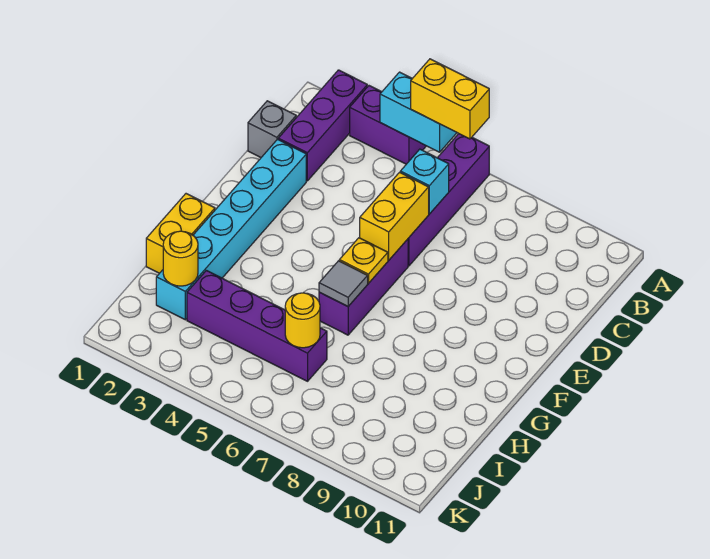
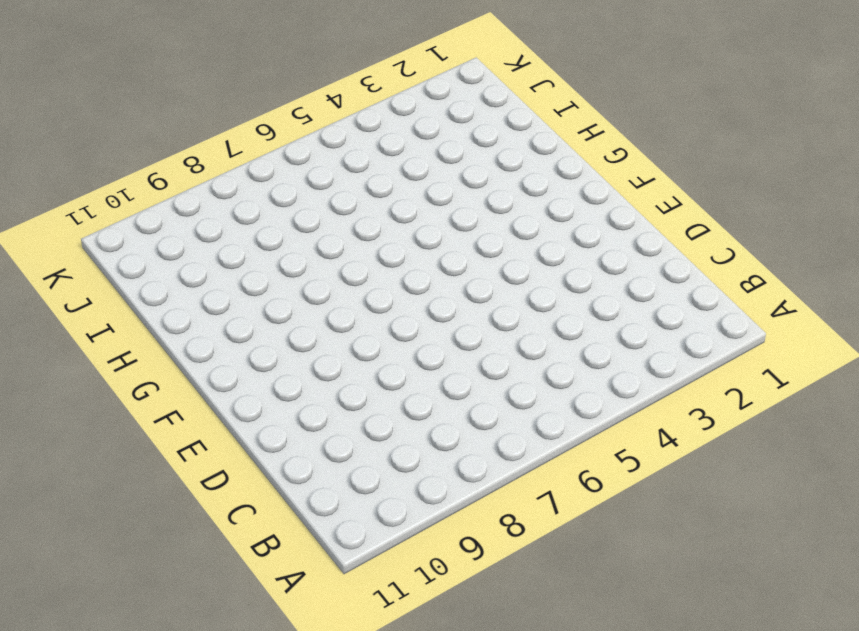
none -> purple 1x3 brick [278,70,367,181]
none -> purple 1x2 brick [350,86,426,164]
none -> purple 1x4 brick [408,134,489,266]

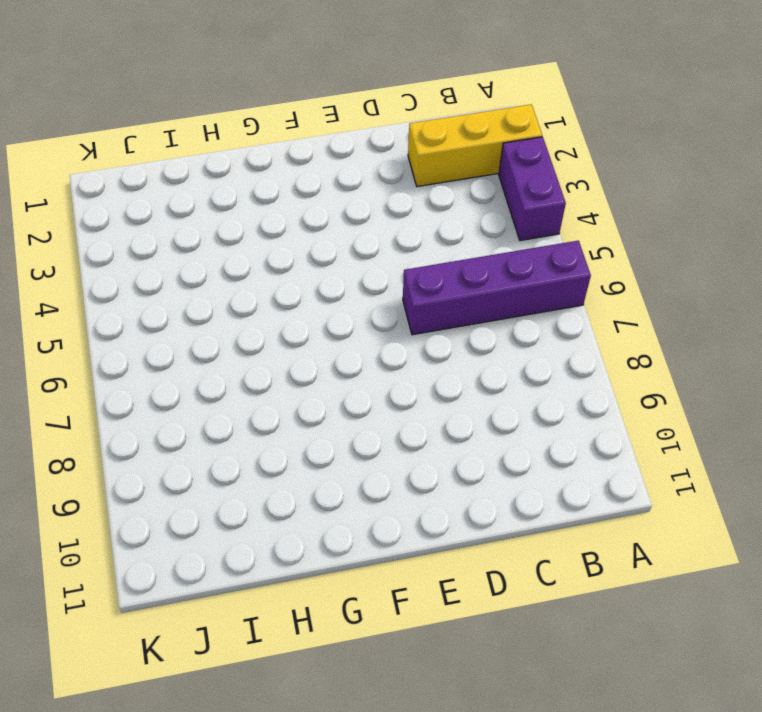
yellow 1x3 brick [408,104,542,187] -> purple 1x3 brick [278,70,367,181]
none -> grey 1x1 brick [248,101,296,158]
none -> cyan 1x6 brick [156,139,306,320]
none -> purple 1x3 brick [319,239,408,335]

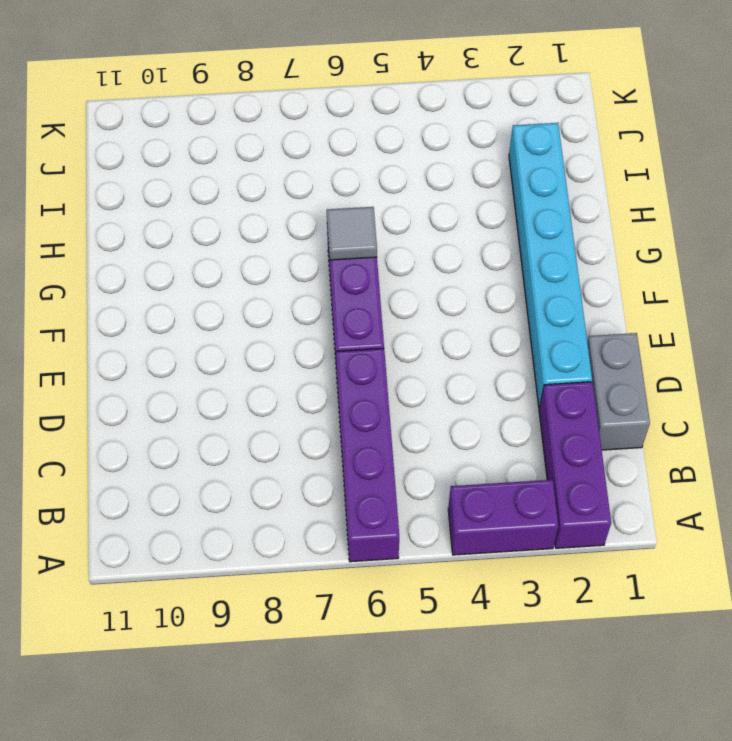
grey 1x2 brick [587,333,650,450] -> grey 1x1 brick [248,101,296,158]
none -> yellow 1x2 brick [146,194,215,273]
none -> purple 1x4 brick [187,270,327,381]
none -> cyan 1x2 brick [380,72,457,152]

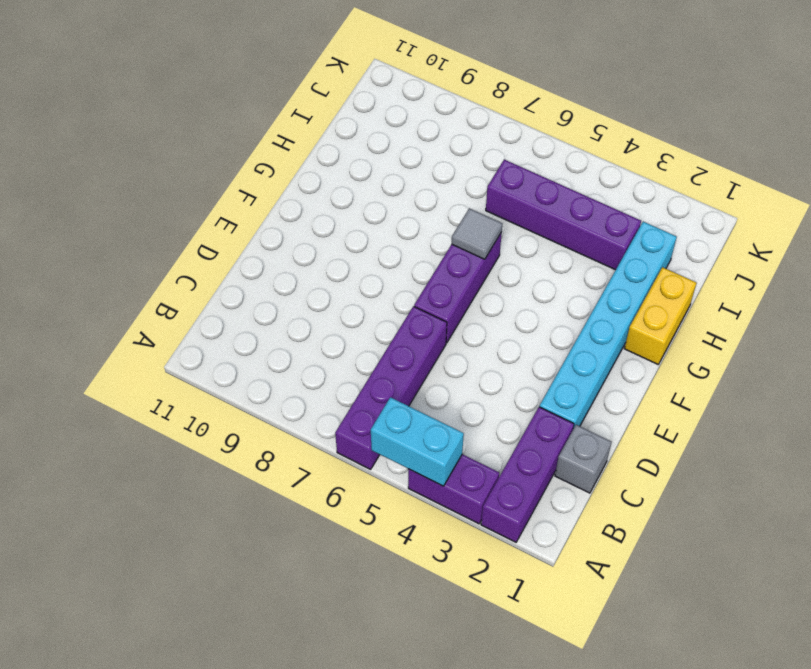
none -> cyan 1x1 brick [400,149,449,214]
none -> yellow 1x2 brick [360,172,429,260]
none -> yellow 1x1 plate [339,238,388,284]

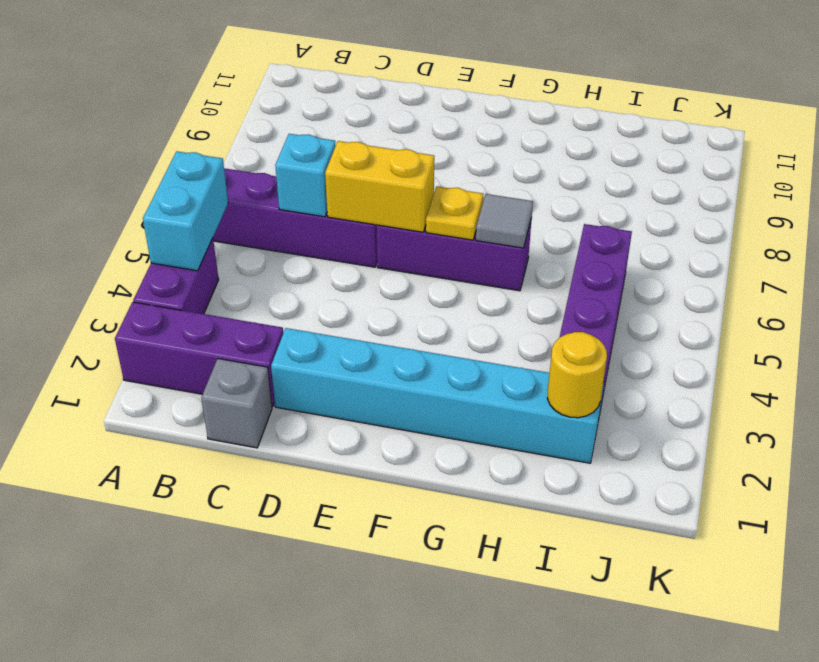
none -> yellow 1x2 brick [146,194,215,273]
none -> yellow 1x1 round brick [285,293,320,348]
none -> yellow 1x2 brick [411,59,489,139]

